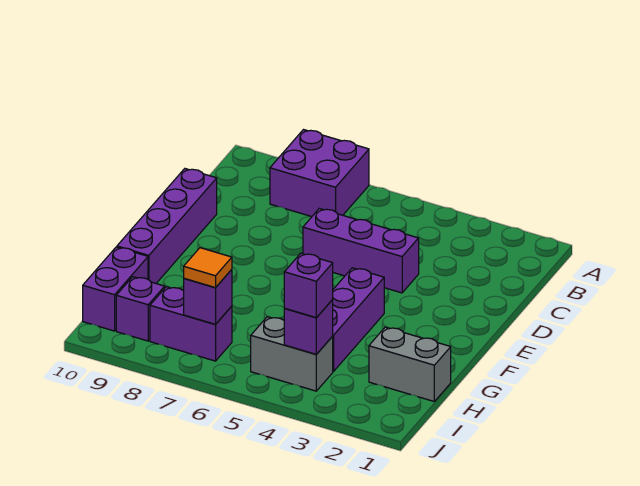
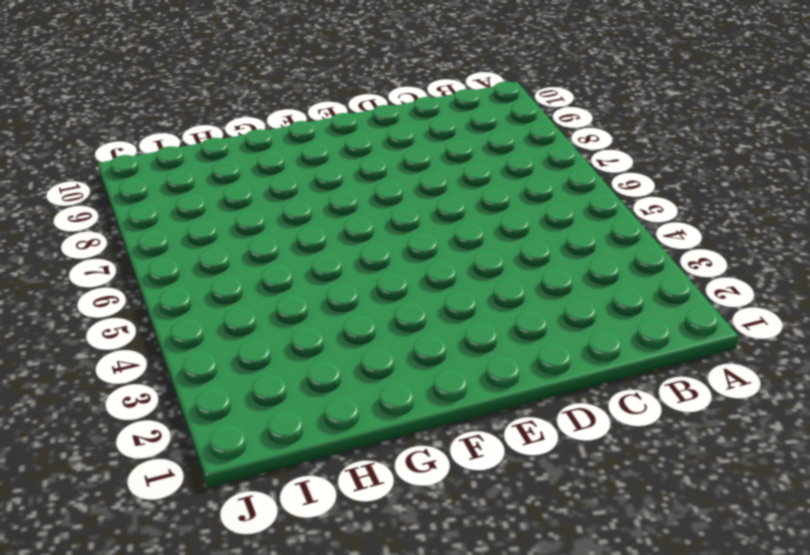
none -> purple 2x2 brick [270,130,369,217]
none -> purple 1x3 brick [303,208,419,293]
none -> purple 1x4 brick [117,169,217,283]

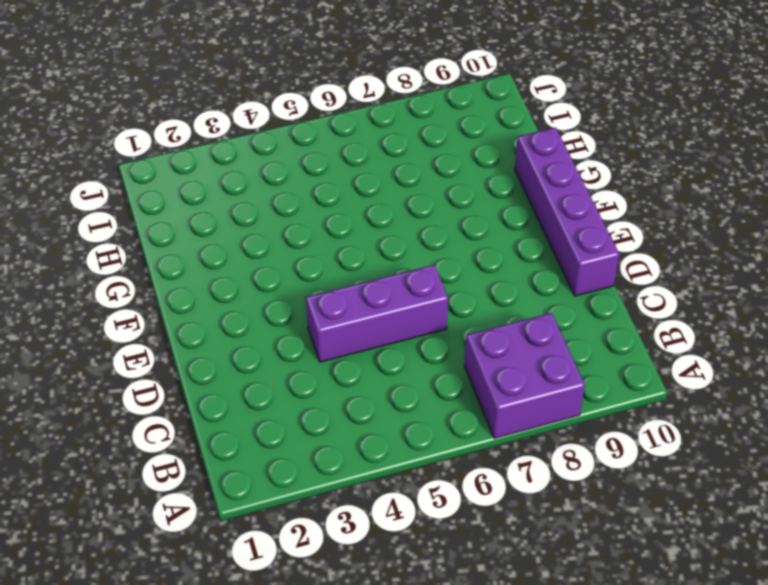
none -> purple 1x3 brick [332,268,384,372]
none -> grey 1x2 brick [369,327,451,401]
none -> purple 1x2 brick [83,247,148,331]

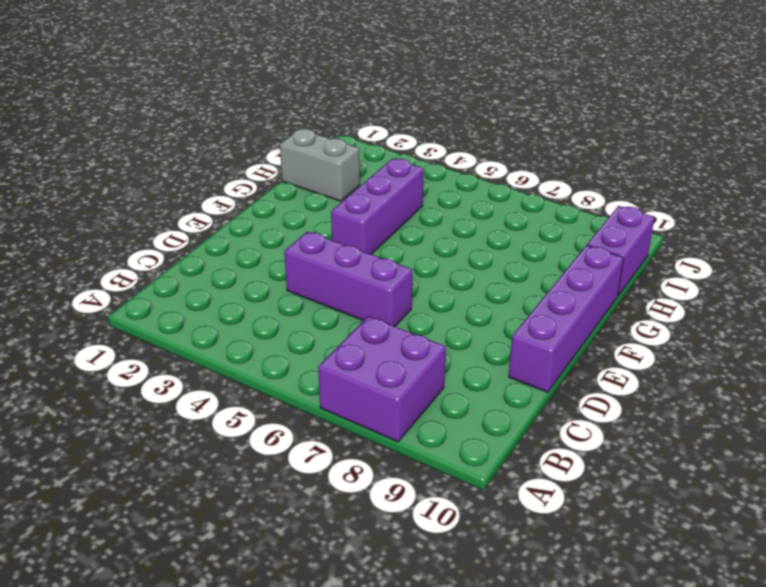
none -> grey 1x2 brick [251,317,333,391]
none -> purple 1x2 brick [150,287,232,361]
none -> purple 1x1 brick [116,277,165,341]

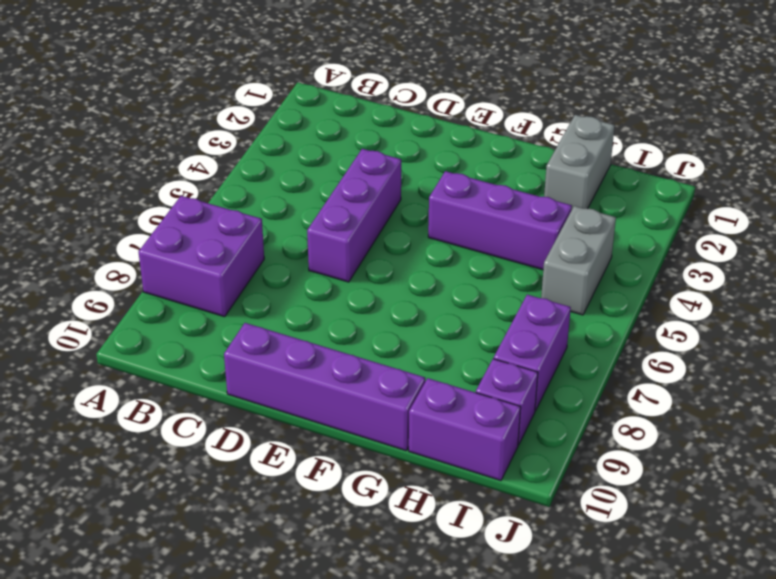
none -> purple 1x1 brick [284,300,333,354]
none -> purple 1x1 brick [184,270,232,324]
none -> purple 1x1 brick [284,253,333,318]

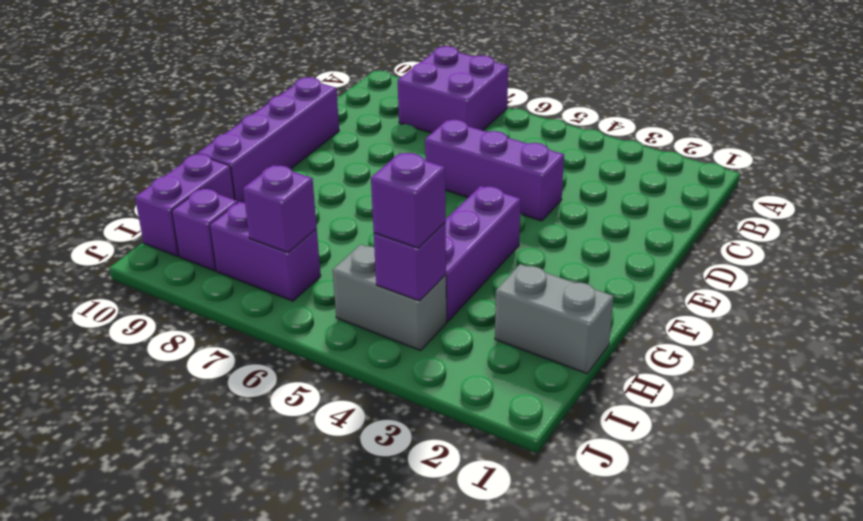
none -> orange 1x1 tile [184,248,232,288]

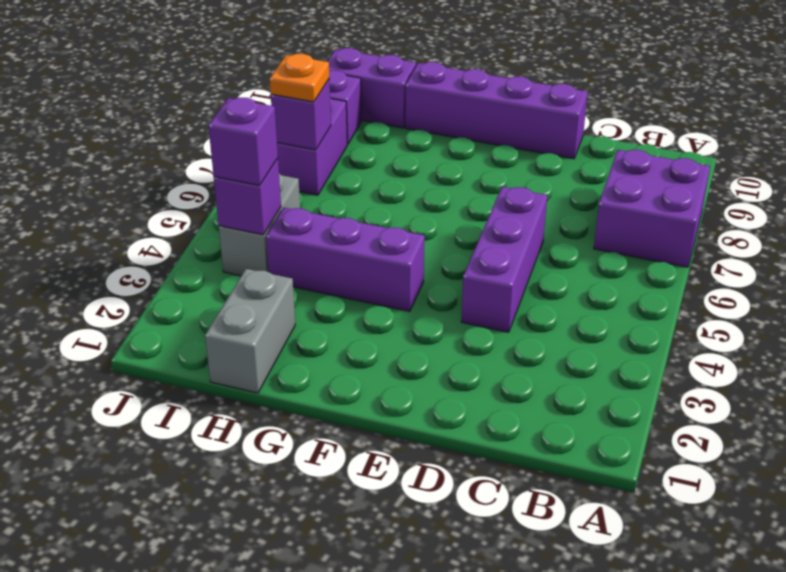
orange 1x1 plate [270,54,329,102] -> orange 1x1 tile [184,248,232,288]

